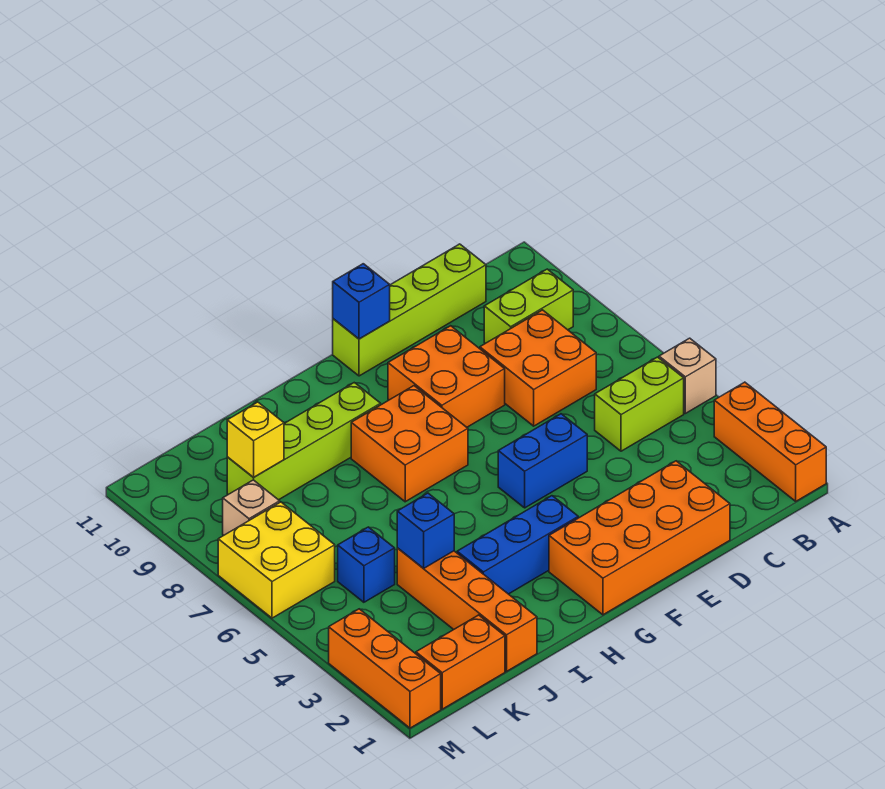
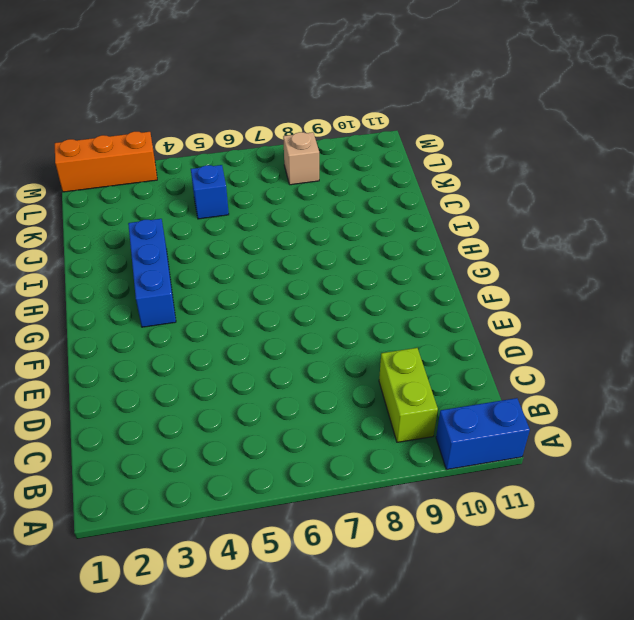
blue 1x2 brick [436,398,530,470] -> blue 1x2 brick turned to [498,414,587,508]
none -> orange 1x3 brick [714,382,826,501]
none -> tan 1x1 brick [659,338,716,413]
none -> lime 1x2 brick [595,357,684,451]

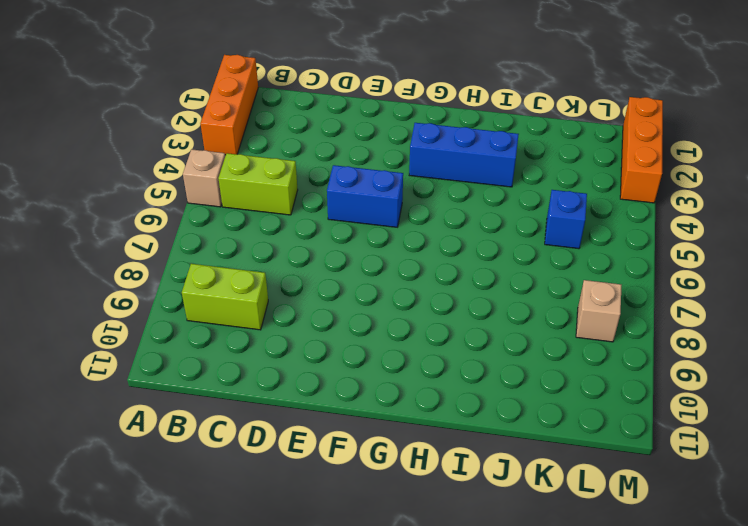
none -> orange 2x2 brick [480,310,596,426]
none -> lime 1x4 brick [333,244,486,376]
none -> orange 2x4 brick [549,461,730,615]

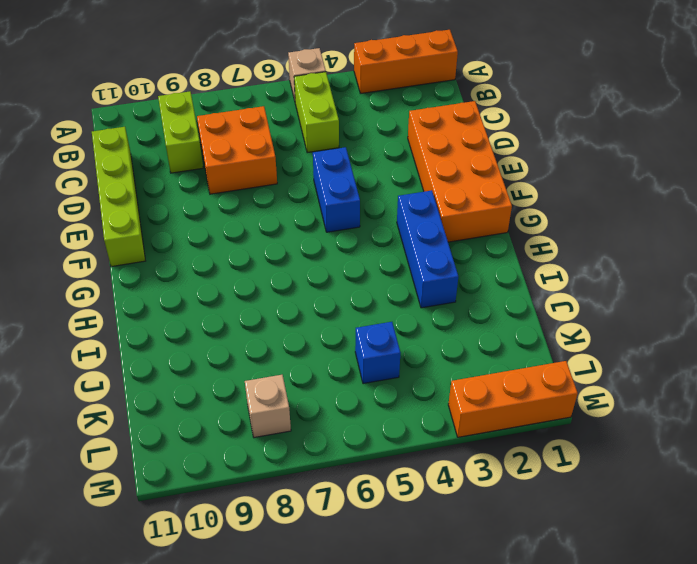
none -> orange 2x2 brick [388,326,505,427]
none -> orange 2x2 brick [351,386,468,502]
none -> lime 1x4 brick [227,383,381,500]

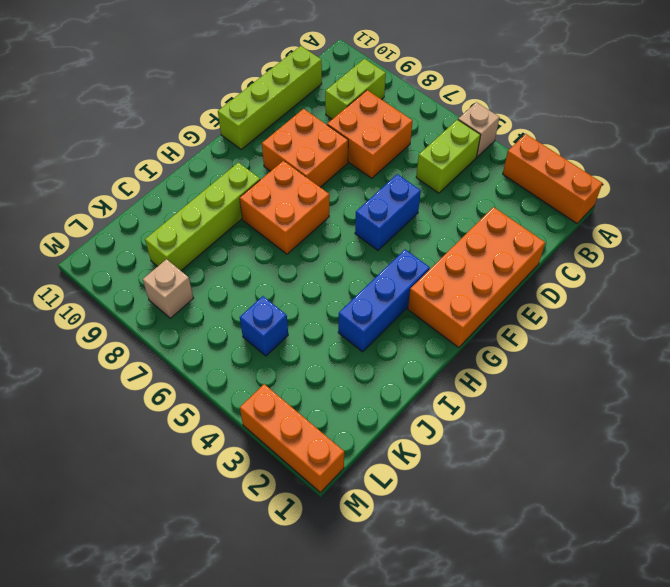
none -> orange 1x4 brick [397,548,537,671]
none -> orange 1x2 brick [416,615,505,709]
none -> yellow 2x2 brick [218,502,335,618]

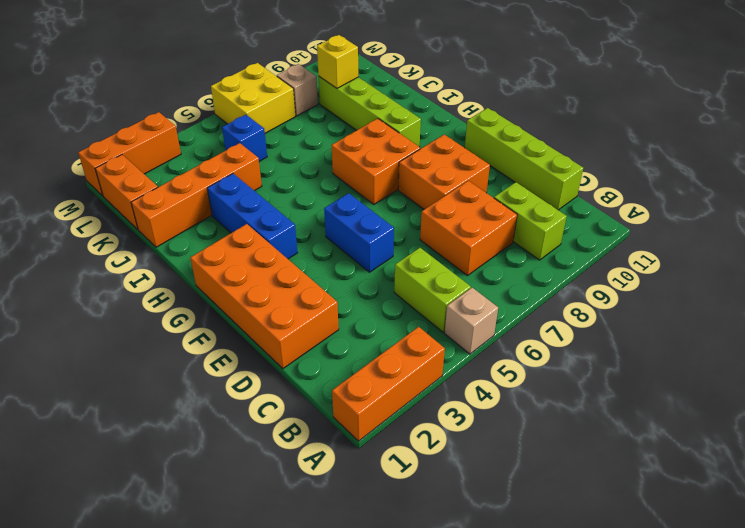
none -> blue 1x1 brick [333,264,390,339]
none -> blue 1x1 brick [397,493,454,568]

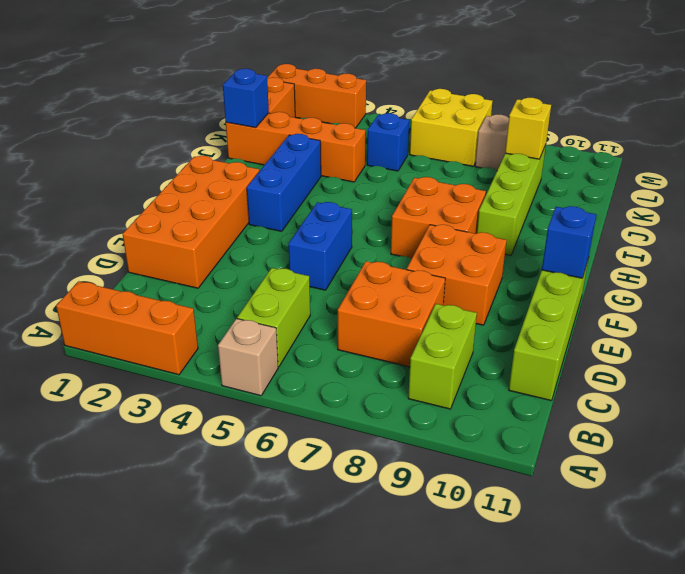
blue 1x1 brick [223,69,269,127] -> blue 1x1 brick moved to [397,493,454,568]

